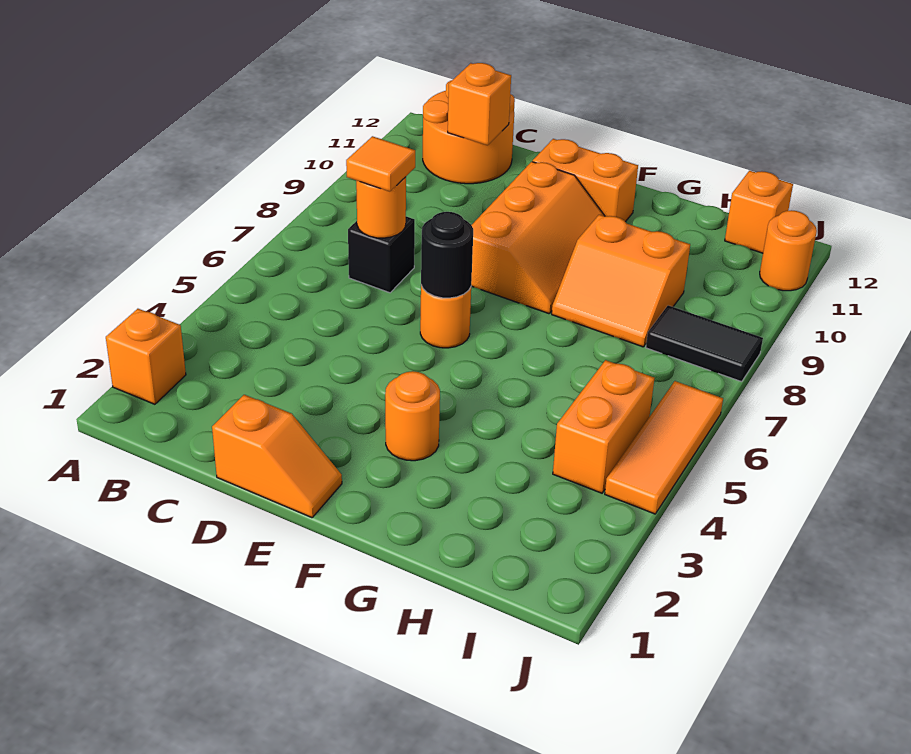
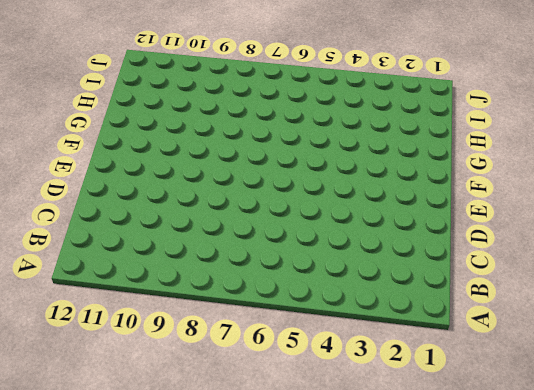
none -> orange 1x1 brick [106,309,186,404]
none -> orange 2x2 round brick [423,80,515,184]
none -> black 1x1 brick [348,216,415,293]

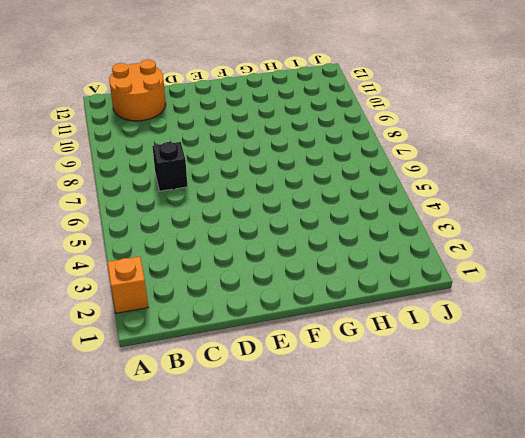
none -> orange 1x2 slope [212,395,342,518]
none -> orange 1x1 round brick [420,285,471,348]
none -> orange 2x3 slope [471,162,604,314]

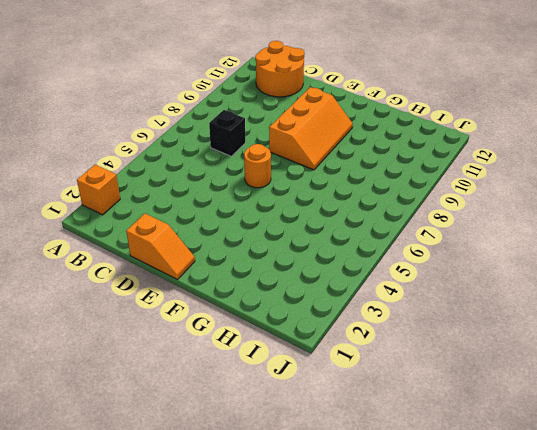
none -> orange 1x2 brick [533,139,638,222]
none -> orange 1x1 round brick [385,371,440,461]
none -> orange 2x2 slope [552,215,690,347]

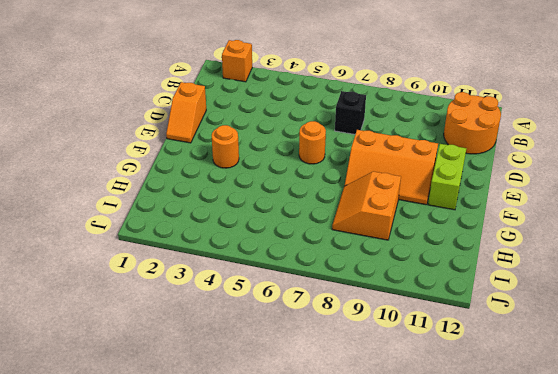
lime 1x2 brick [428,144,466,210] -> orange 1x2 brick [533,139,638,222]
none -> orange 1x2 brick [553,360,654,493]
none -> black 1x2 tile [646,305,763,382]
none -> orange 1x1 brick [725,171,793,253]

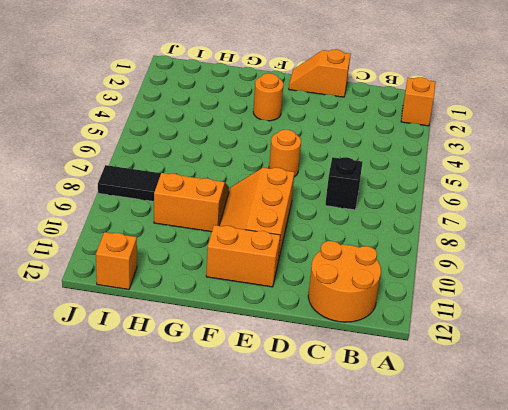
none -> orange 1x2 brick [553,360,654,493]
none -> orange 1x3 tile [605,381,723,514]
none -> orange 1x1 round brick [760,210,817,291]

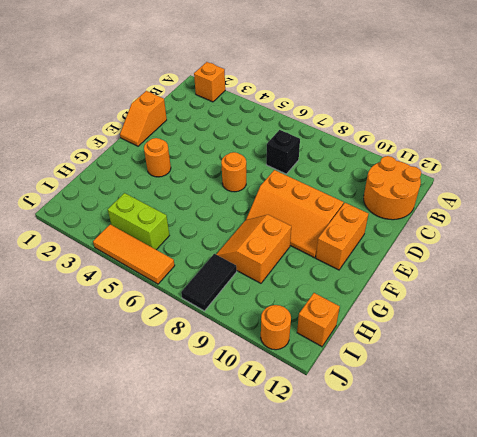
lime 1x2 brick [108,193,169,250] -> orange 1x2 brick [553,360,654,493]
none -> orange 1x1 round brick [356,177,406,238]
none -> orange 1x1 brick [448,63,511,145]
none -> black 1x1 round brick [421,212,473,298]

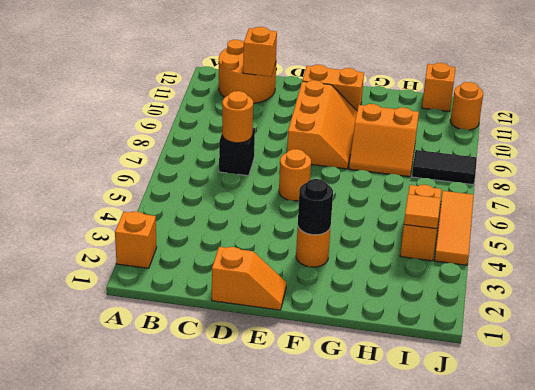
black 1x1 round brick [298,179,333,235] -> black 1x1 round brick moved to [421,212,473,298]
orange 1x1 tile [404,194,441,229] -> orange 1x1 tile moved to [346,136,415,192]

